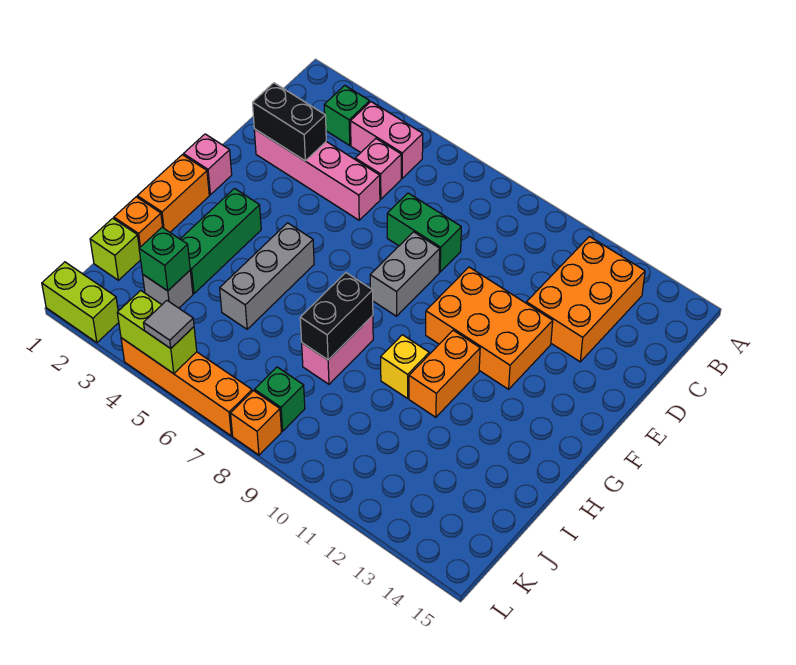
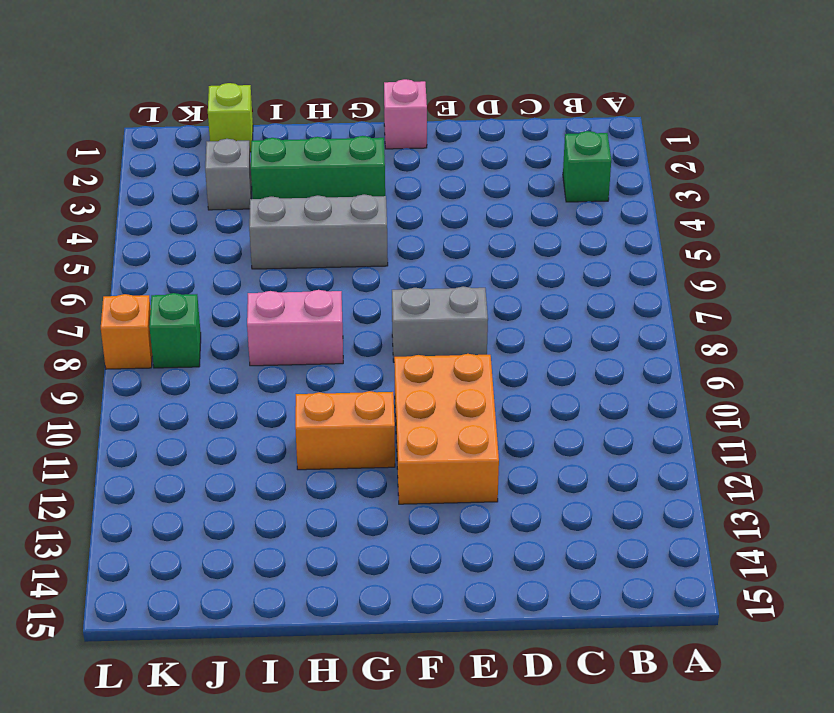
none -> pink 1x2 brick [350,102,423,178]
none -> orange 2x3 brick [526,237,645,362]
none -> pink 1x1 brick [355,139,401,199]

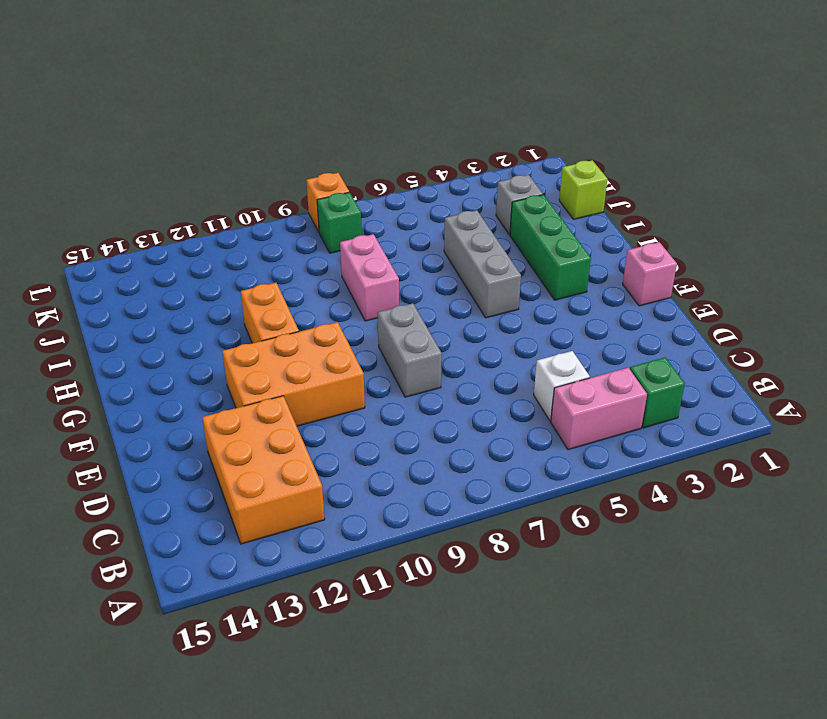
white 1x1 brick [534,351,590,421] -> pink 1x1 brick [355,139,401,199]
none -> pink 1x4 brick [254,129,380,220]
none -> green 1x2 brick [387,193,461,272]
none -> orange 1x2 brick [137,155,209,232]

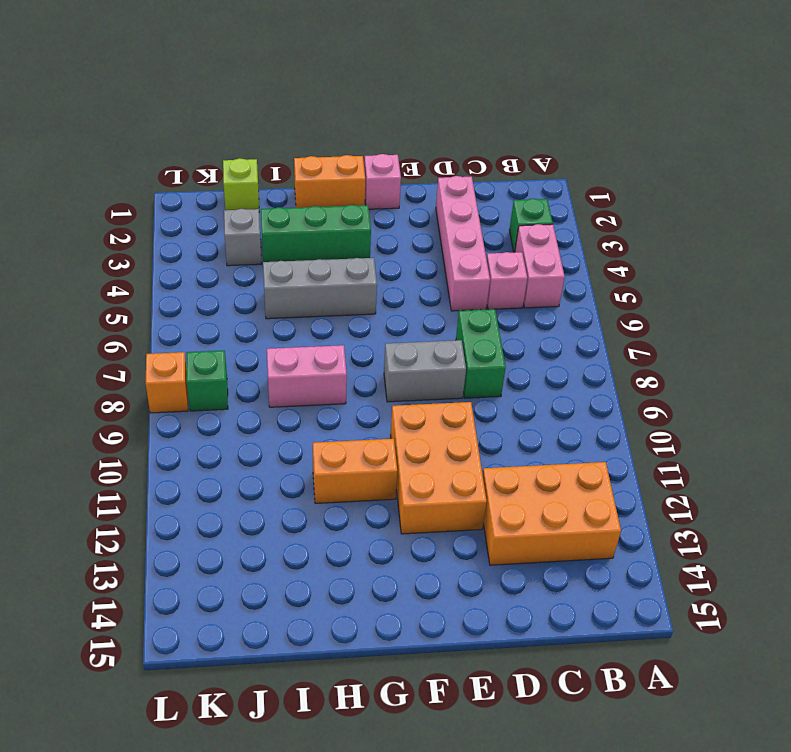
none -> yellow 1x1 brick [381,335,429,398]
none -> orange 1x1 brick [114,197,163,248]
none -> lime 1x2 brick [42,262,119,343]

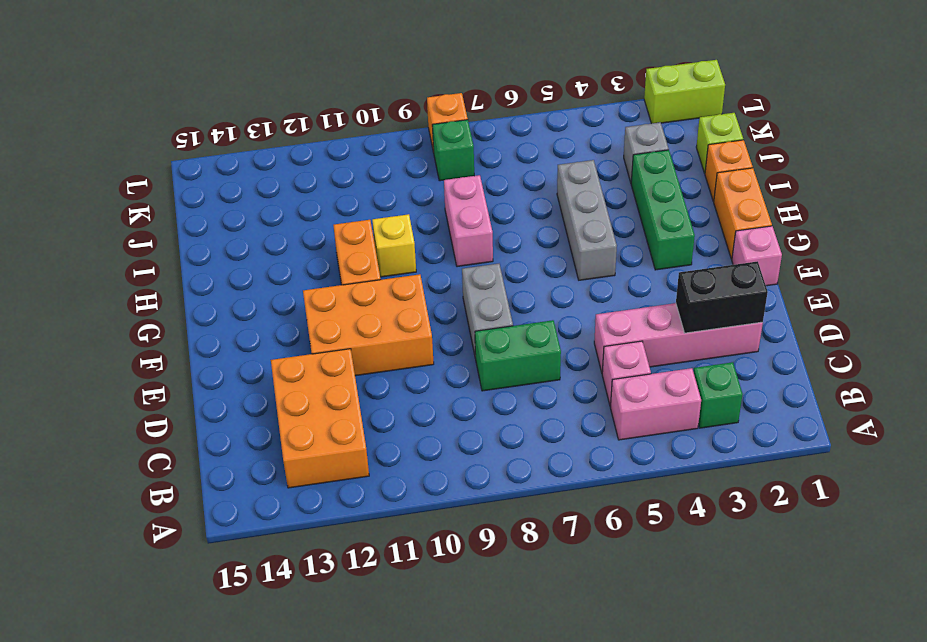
none -> orange 1x4 brick [121,338,252,436]
none -> black 1x2 brick [300,273,373,360]
none -> green 1x1 brick [139,227,190,291]

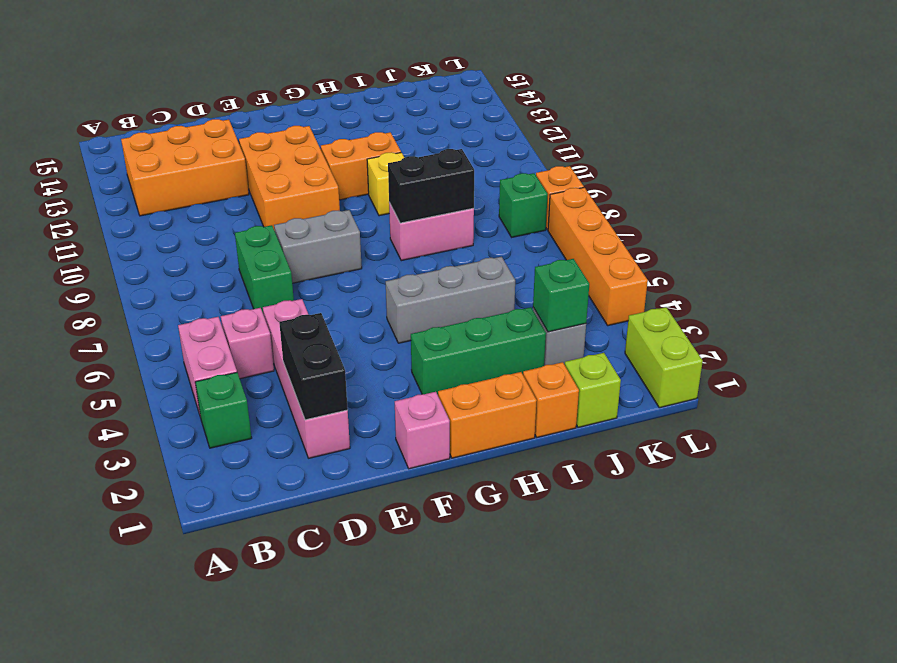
none -> lime 1x2 brick [117,290,197,374]
none -> grey 1x1 tile [144,301,194,348]

